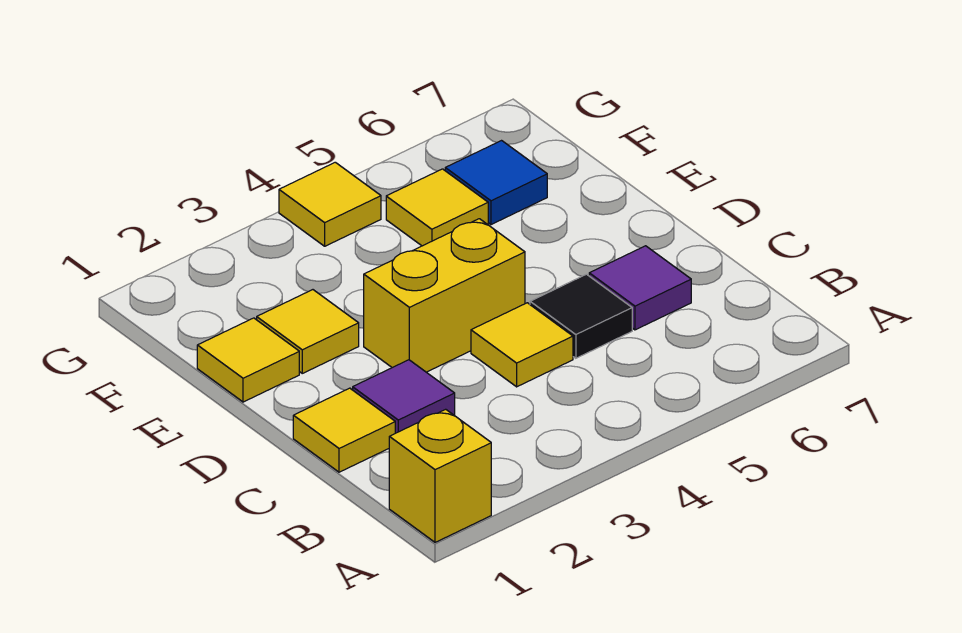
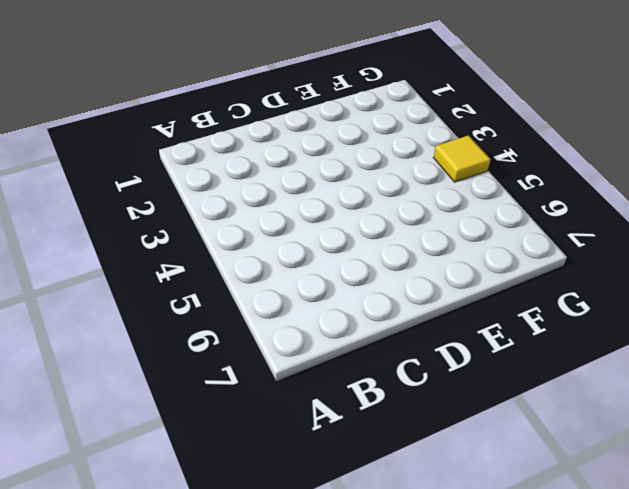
none -> yellow 1x1 brick [389,409,491,542]
none -> yellow 1x1 tile [293,388,395,472]
none -> purple 1x1 tile [353,360,455,433]

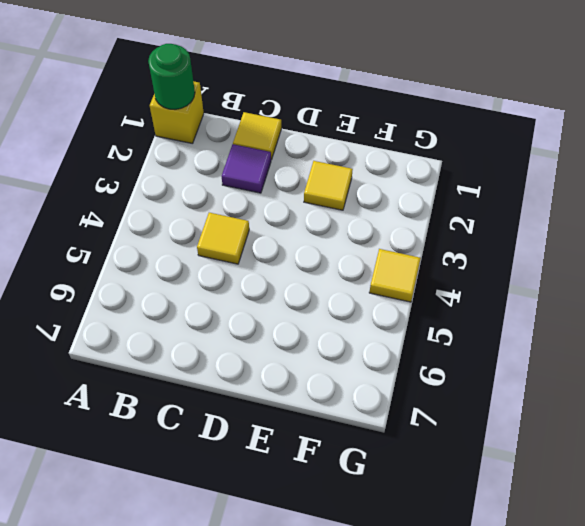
green 1x1 round brick [148,44,195,109] -> none
none -> black 1x1 tile [530,274,632,358]
none -> purple 1x1 tile [589,246,691,330]
none -> yellow 1x2 brick [364,219,525,372]

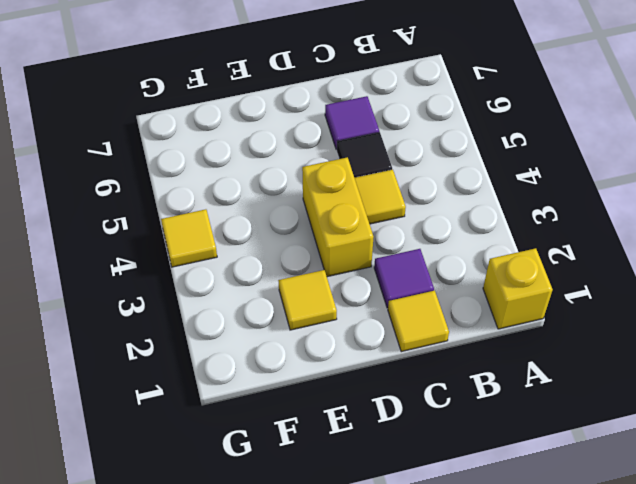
none -> yellow 1x1 tile [197,318,299,402]
none -> yellow 1x1 tile [386,169,488,246]
none -> blue 1x1 tile [445,141,547,225]

